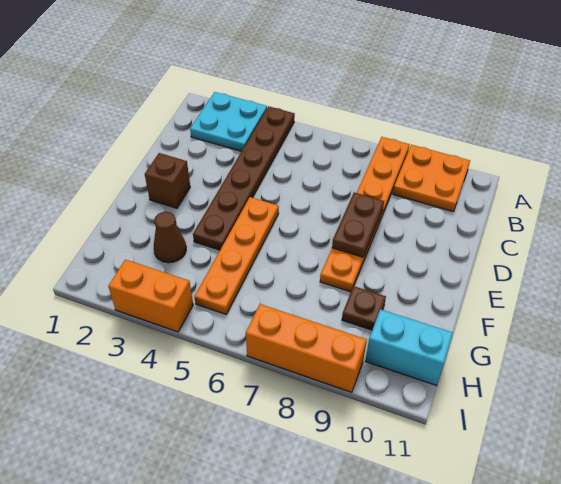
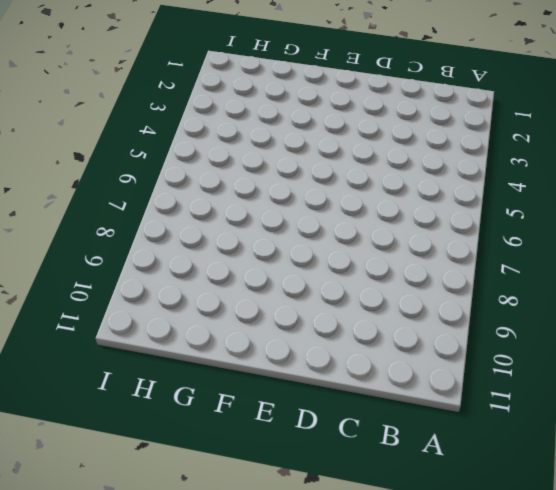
none -> cyan 2x2 plate [190,92,267,151]
none -> brown 1x6 plate [193,106,295,250]
none -> orange 1x6 plate [320,137,410,292]

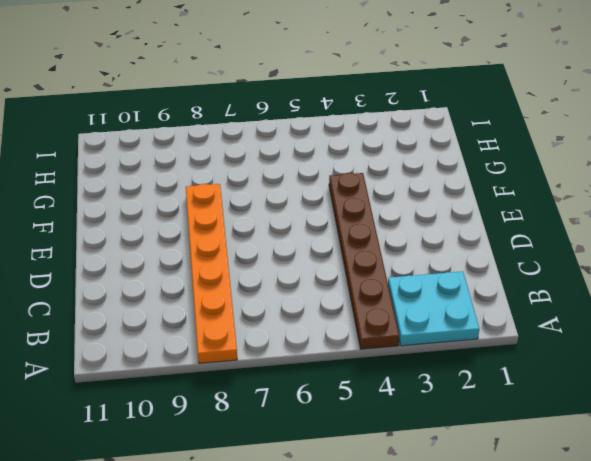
none -> orange 2x2 plate [393,145,470,212]
none -> brown 1x1 brick [145,153,190,208]
none -> orange 1x4 plate [195,197,279,314]

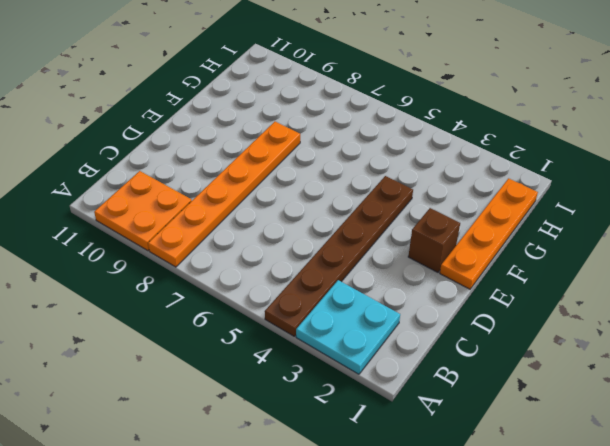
orange 1x4 plate [440,178,538,289] -> orange 1x4 plate moved to [195,197,279,314]
none -> brown 1x1 cone [154,212,186,263]
none -> brown 1x1 plate [342,286,386,330]
none -> cyan 1x2 brick [365,309,453,385]

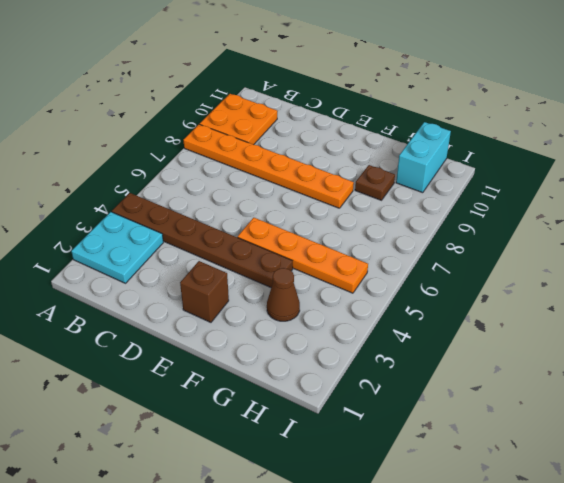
none -> orange 1x2 brick [108,260,193,332]
none -> orange 1x3 brick [246,304,367,392]
none -> brown 1x2 plate [332,192,384,257]

